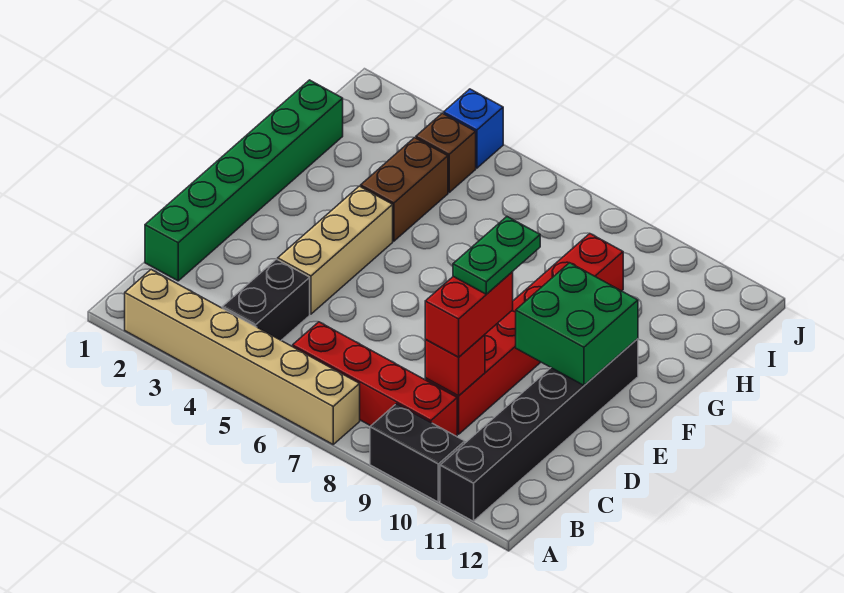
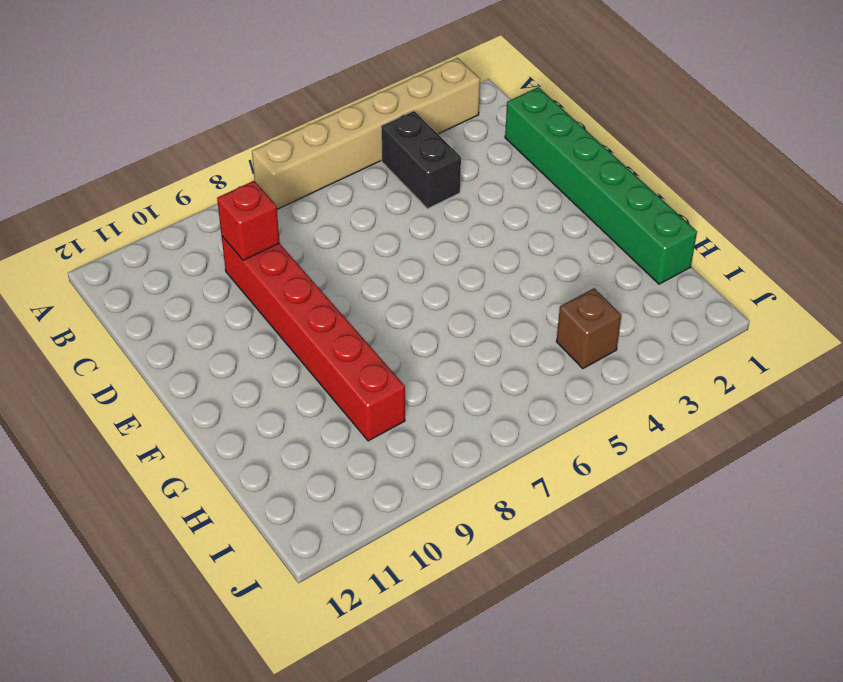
none -> black 1x2 brick [370,404,465,502]
none -> black 1x6 brick [440,339,638,521]
none -> red 1x4 brick [293,322,457,436]

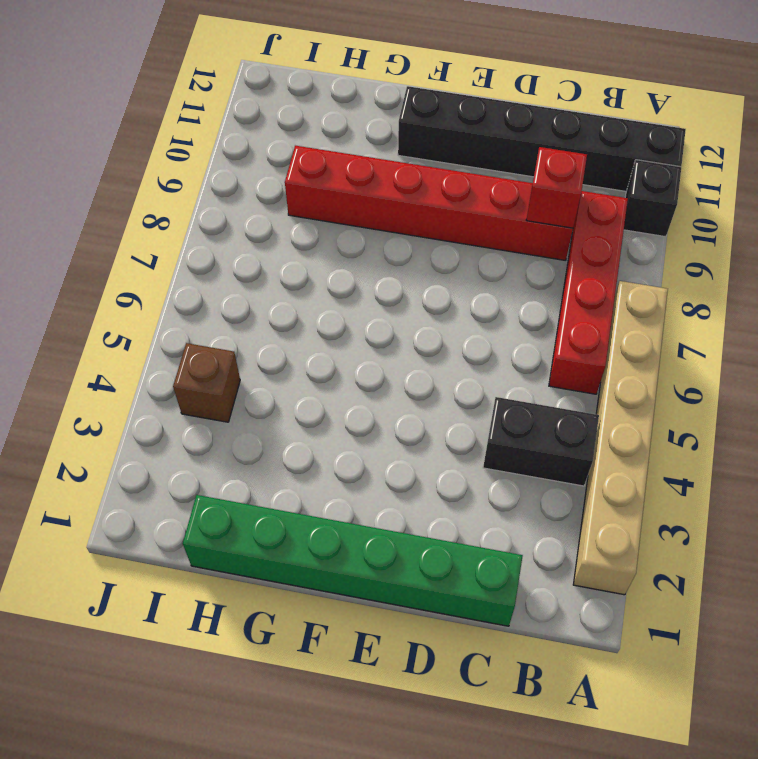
black 1x1 brick [624,160,681,237] -> black 1x2 brick [370,404,465,502]
none -> tan 1x3 brick [278,186,393,314]
none -> brown 1x2 brick [361,138,448,241]
none -> blue 1x1 brick [444,89,503,168]

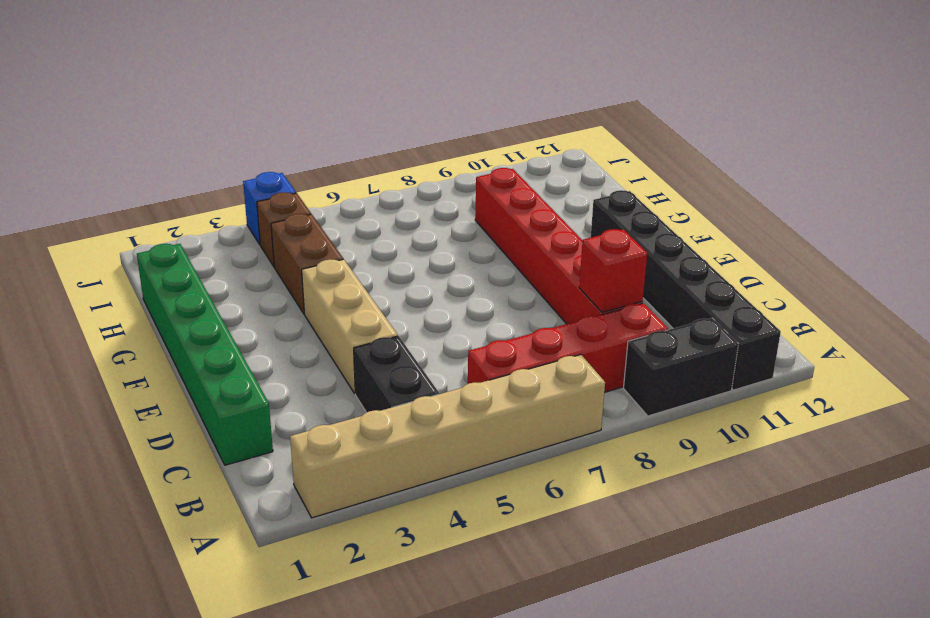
none -> green 2x2 brick [516,263,638,385]
none -> red 1x2 brick [425,272,513,357]
none -> green 1x2 plate [453,217,540,294]

